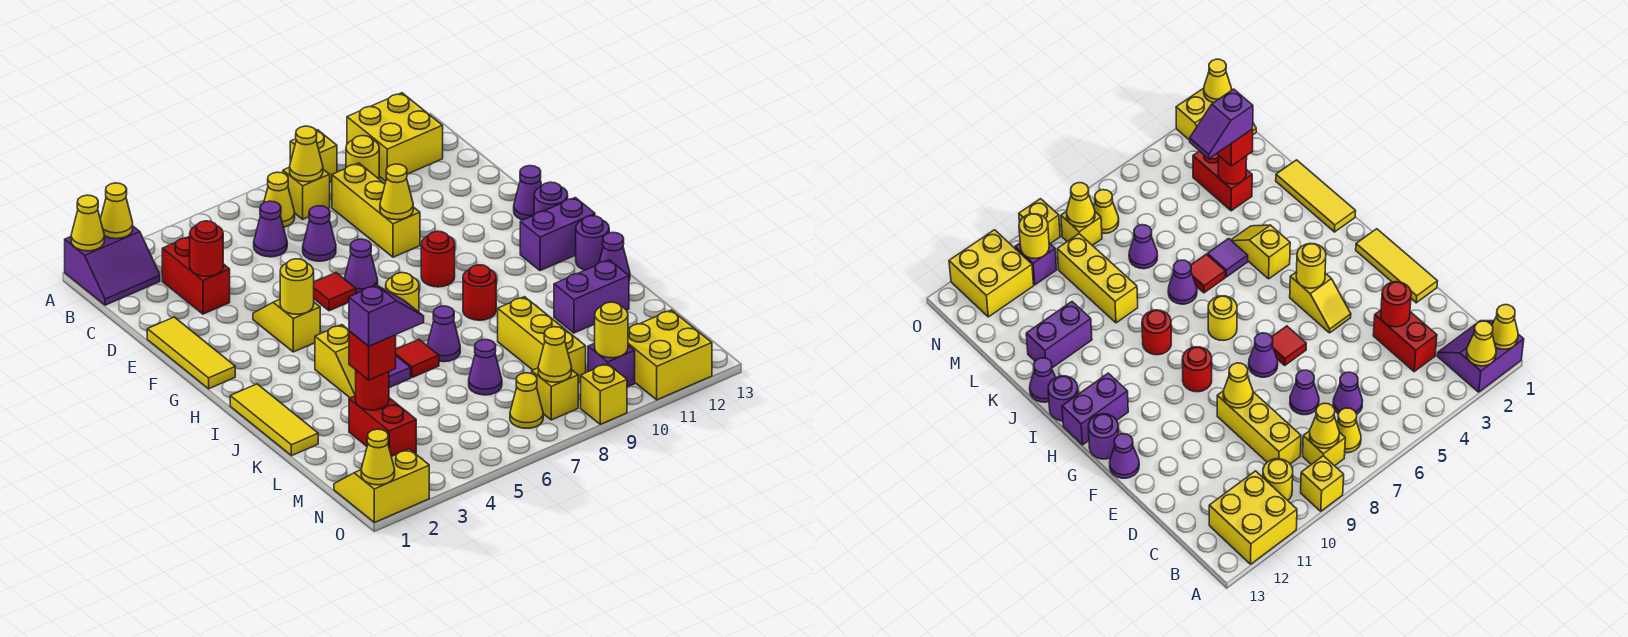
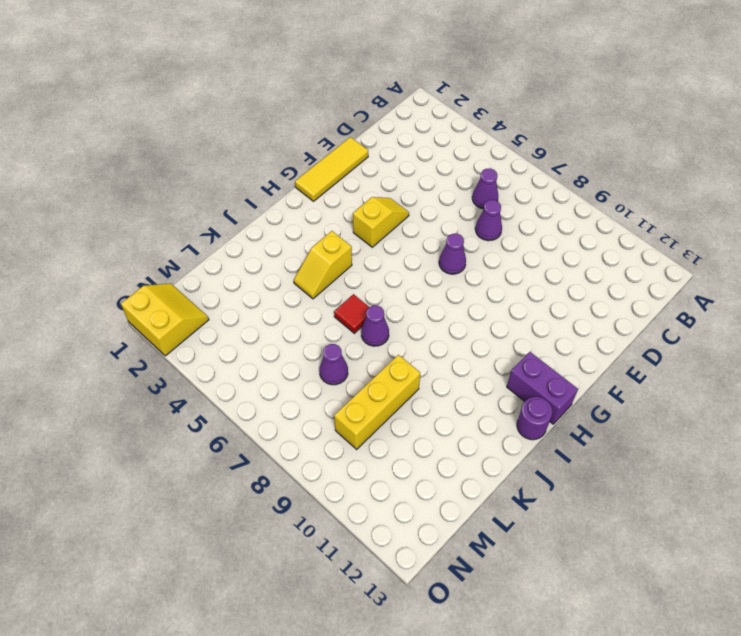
none -> purple 2x2 slope [65,226,160,305]
none -> yellow 1x1 brick [290,130,337,182]
none -> yellow 2x2 brick [347,93,443,181]
none -> yellow 1x1 cone [264,172,295,227]

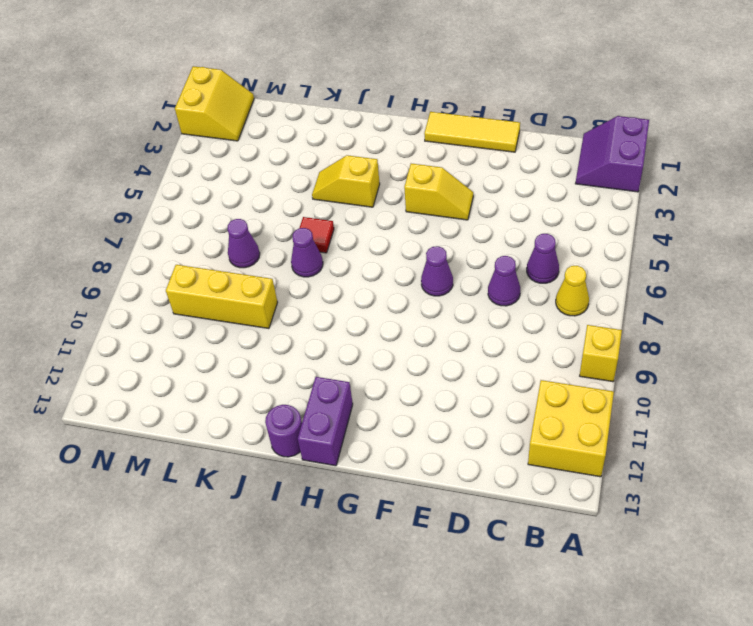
none -> yellow 1x1 brick [283,167,330,219]
none -> yellow 1x1 round brick [346,136,379,179]
none -> red 1x2 brick [162,237,230,314]
none -> yellow 1x3 brick [332,163,420,257]

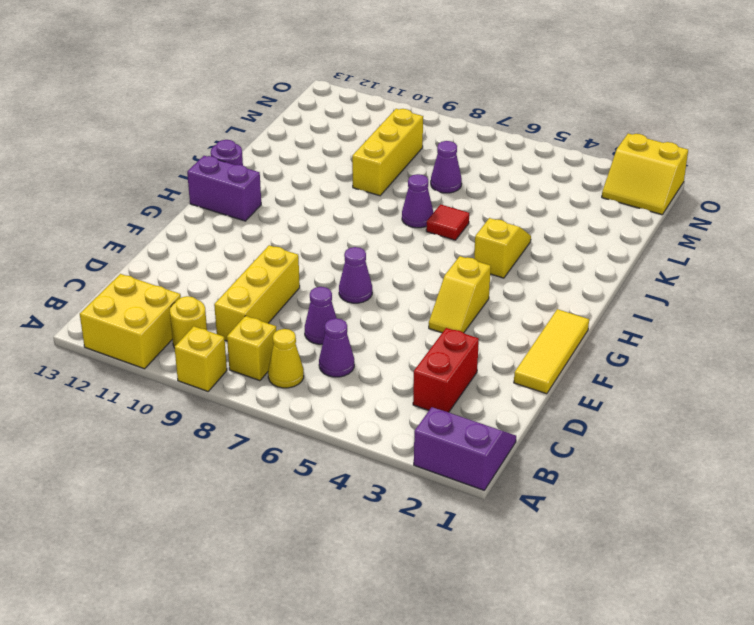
none -> red 1x1 tile [314,273,356,311]
none -> purple 1x1 cone [514,166,542,220]
none -> red 1x1 round brick [421,231,455,287]
none -> purple 1x1 round brick [534,182,568,214]

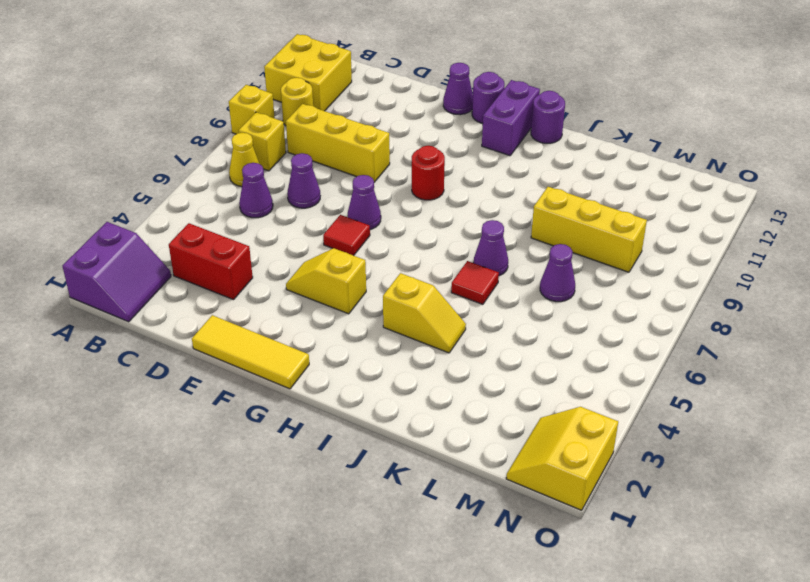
none -> yellow 1x1 round brick [386,273,419,312]
none -> yellow 1x3 tile [230,384,318,456]
none -> red 1x1 round brick [463,265,496,320]
none -> purple 1x1 tile [389,356,411,388]

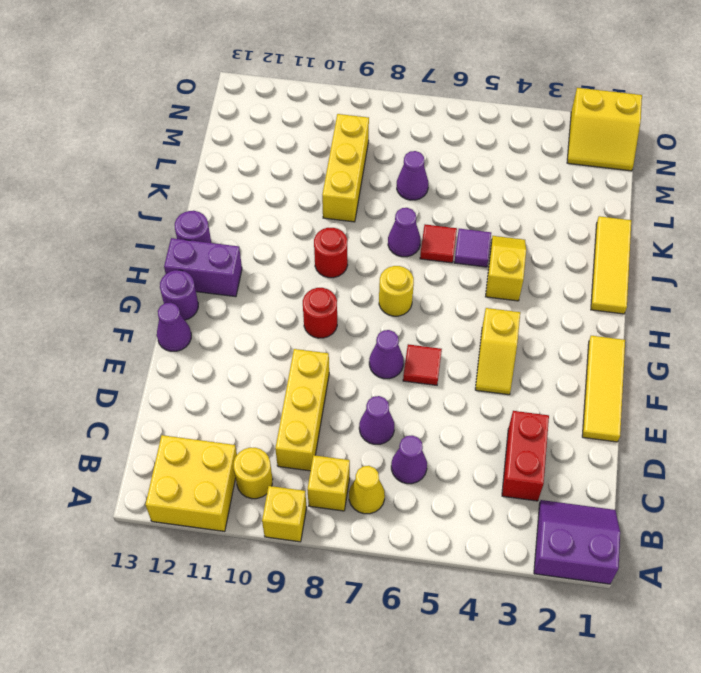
none -> purple 1x1 cone [599,233,630,280]
none -> purple 1x2 brick [554,260,629,333]
none -> red 1x2 brick [349,396,416,457]
none -> yellow 1x1 cone [510,373,543,428]

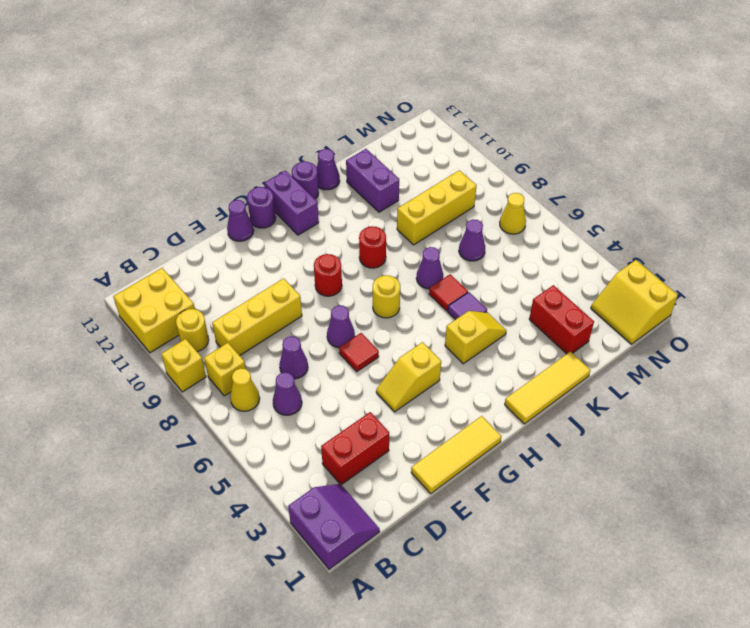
red 1x2 brick [529,285,594,354] -> red 1x2 brick turned to [349,396,416,457]
none -> yellow 1x1 brick [532,368,578,420]
none -> purple 1x1 brick [588,343,635,387]
none -> yellow 2x2 brick [628,310,712,400]
none -> yellow 1x1 brick [581,364,627,424]

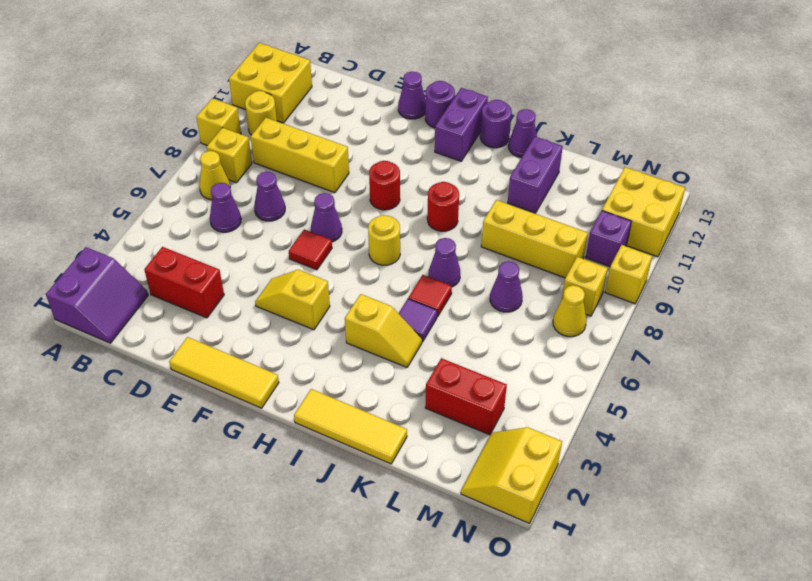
none -> yellow 1x1 cone [71,195,105,251]
none -> yellow 1x1 cone [100,183,133,239]
none -> yellow 1x1 cone [290,126,323,182]
none -> red 1x1 round brick [190,221,223,276]

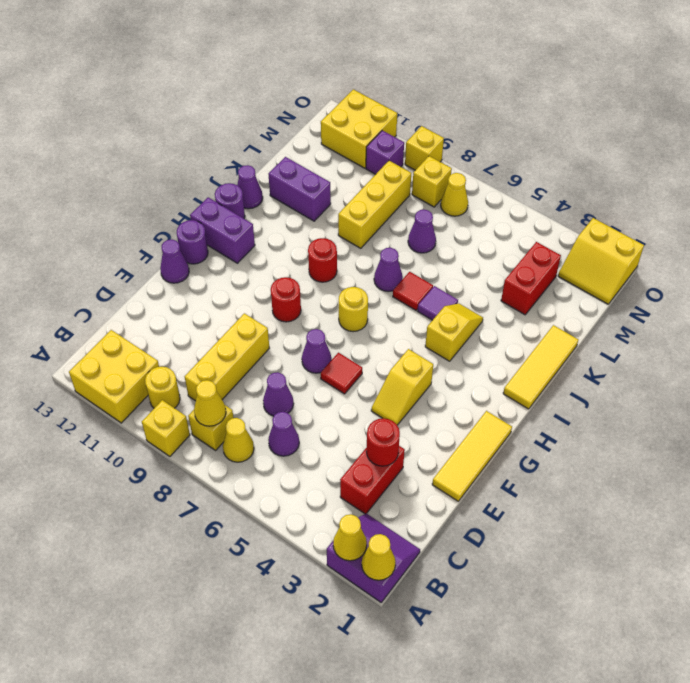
none -> yellow 1x1 cone [380,164,413,220]
none -> yellow 1x1 round brick [280,259,314,314]
none -> red 1x1 round brick [356,370,389,410]
none -> yellow 1x1 cone [538,327,572,382]

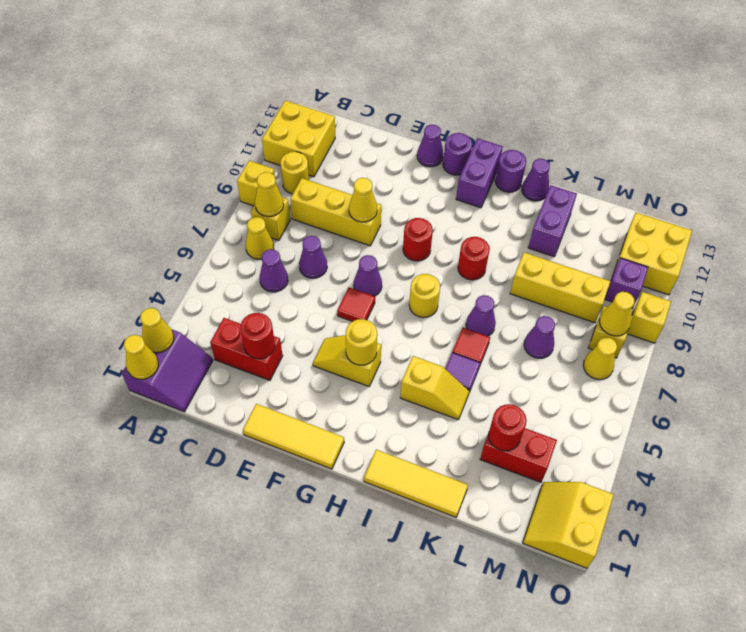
none -> yellow 1x1 round brick [595,302,628,358]
none -> yellow 1x1 cone [361,429,395,485]
none -> red 1x1 brick [349,331,396,380]
none -> purple 1x2 slope [349,285,424,346]

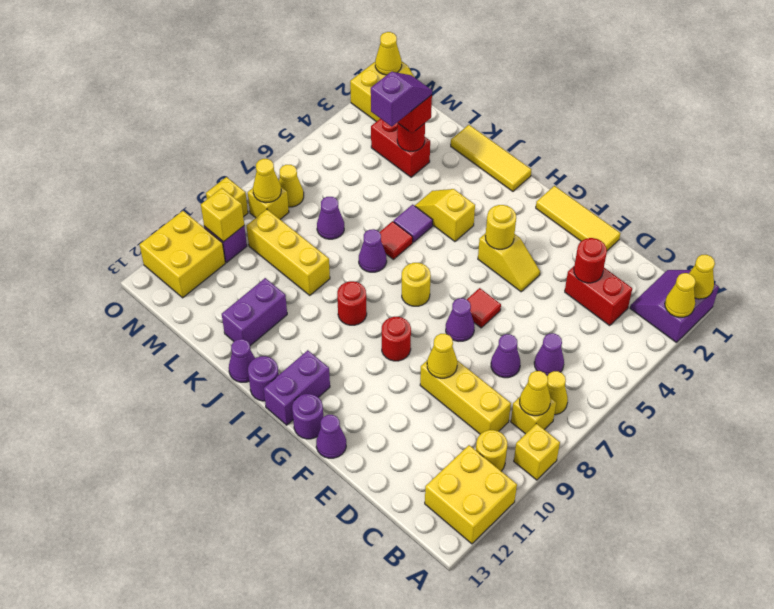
purple 1x2 slope [371,72,432,126] -> purple 1x2 slope turned to [349,285,424,346]
yellow 1x1 brick [201,188,244,242] -> yellow 1x1 round brick [595,302,628,358]

